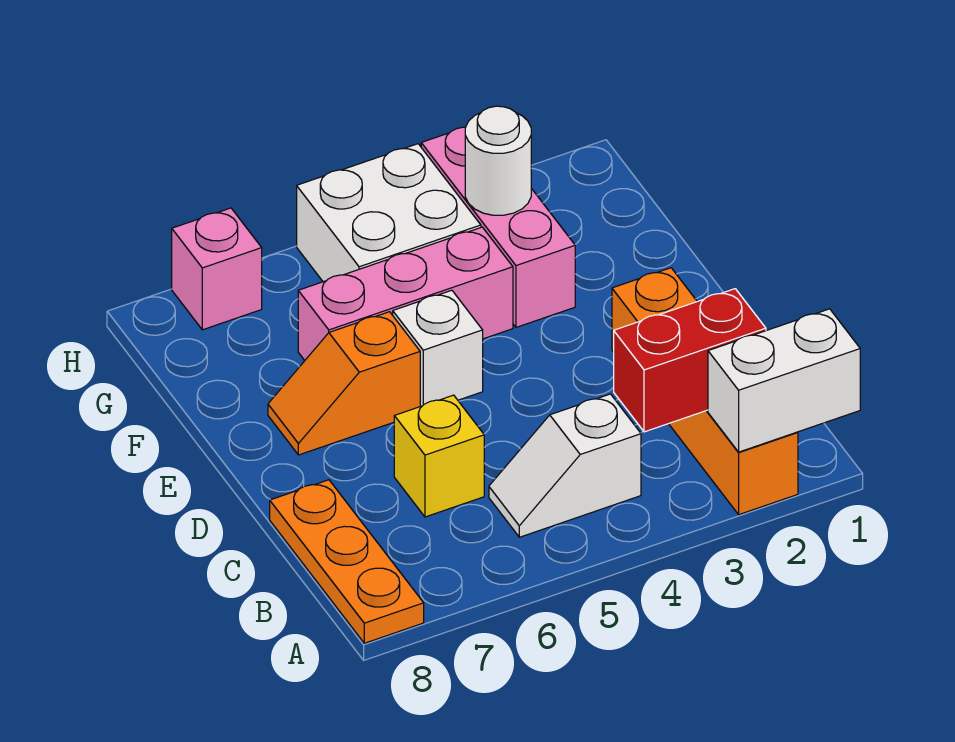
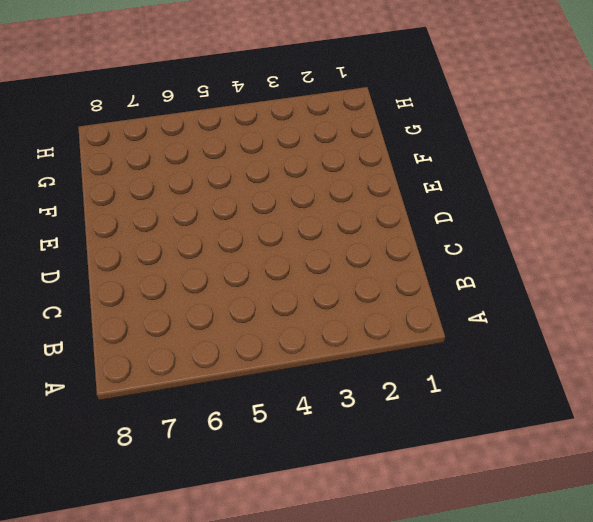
none -> orange 1x4 brick [612,268,798,515]
none -> orange 1x3 plate [270,480,424,643]
none -> white 1x2 slope [489,394,641,537]

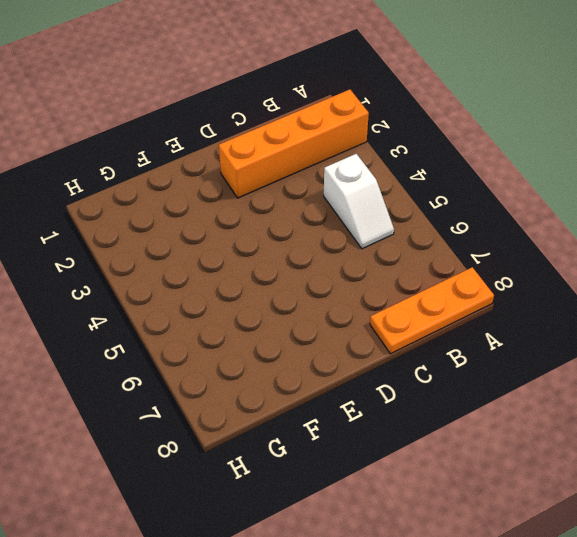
none -> yellow 1x1 brick [394,395,484,517]
none -> white 1x1 brick [393,290,483,406]
none -> orange 1x2 slope [268,312,420,455]

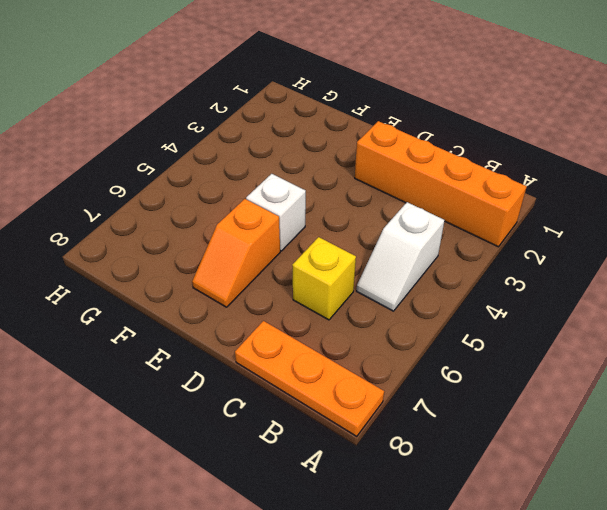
none -> pink 1x3 brick [421,127,575,327]
none -> pink 1x3 brick [298,227,513,360]
none -> white 2x2 brick [297,144,481,282]

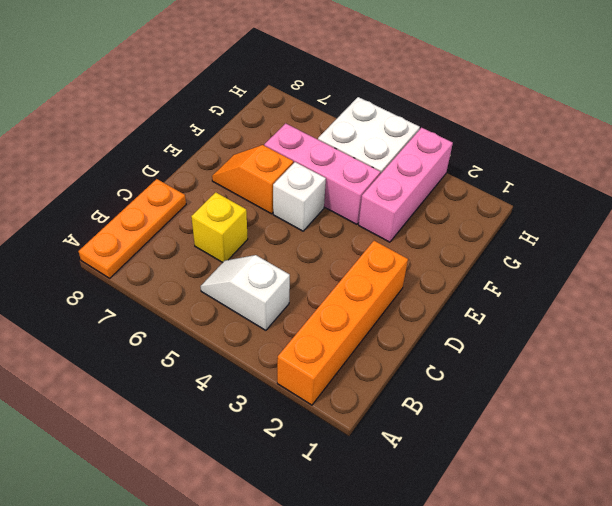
none -> pink 1x1 brick [172,208,262,330]
none -> white 1x2 brick [708,309,860,452]
none -> red 1x2 brick [614,289,766,432]

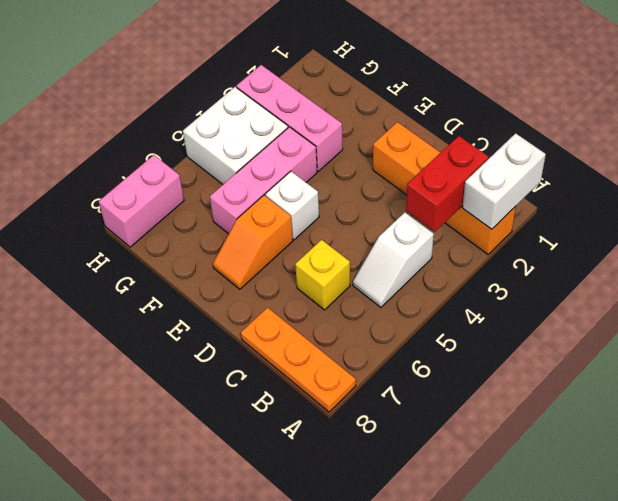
pink 1x2 brick [99,155,184,247] -> pink 1x1 brick [172,208,262,330]
none -> white 1x1 round brick [465,106,531,215]

